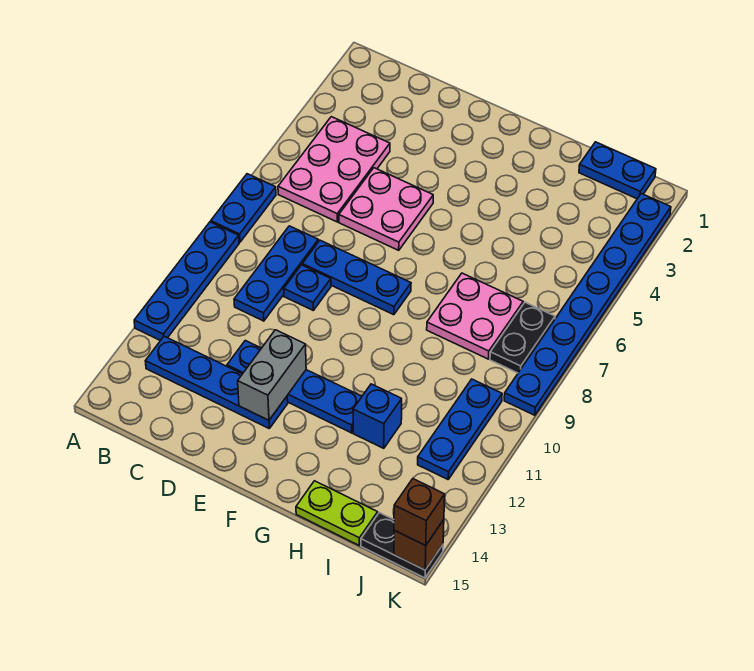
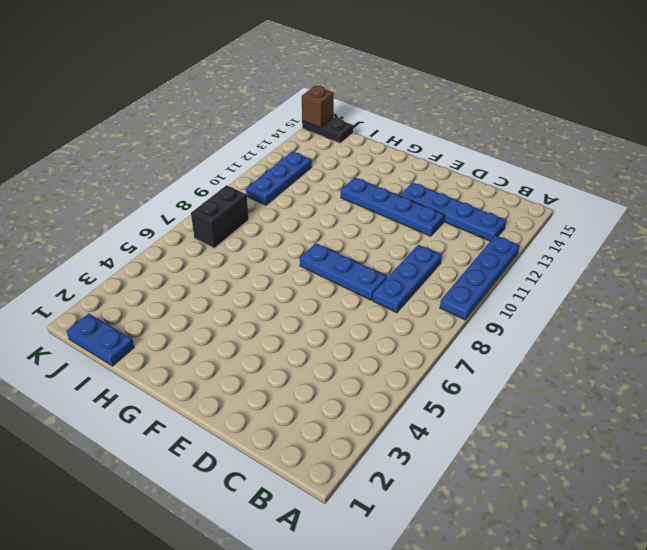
black 1x2 brick [191,185,249,248] -> black 1x2 plate [490,302,555,373]
none -> blue 1x2 plate [211,174,276,242]
none -> pink 2x3 plate [278,117,390,222]
none -> pink 2x2 plate [339,168,433,250]

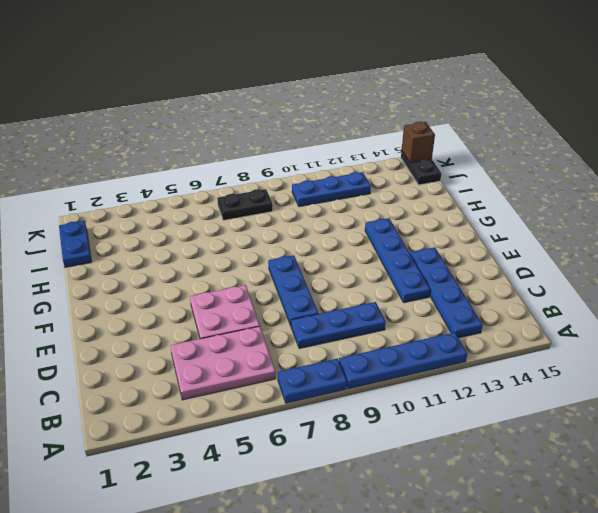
none -> blue 1x1 plate [284,265,331,310]
none -> pink 2x2 plate [427,273,523,359]
none -> blue 1x1 brick [353,384,402,448]

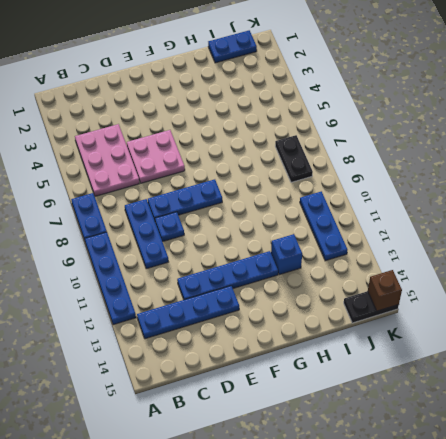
none -> pink 2x2 plate [427,273,523,359]
none -> lime 1x2 plate [296,481,378,546]
none -> blue 1x8 plate [504,194,671,415]

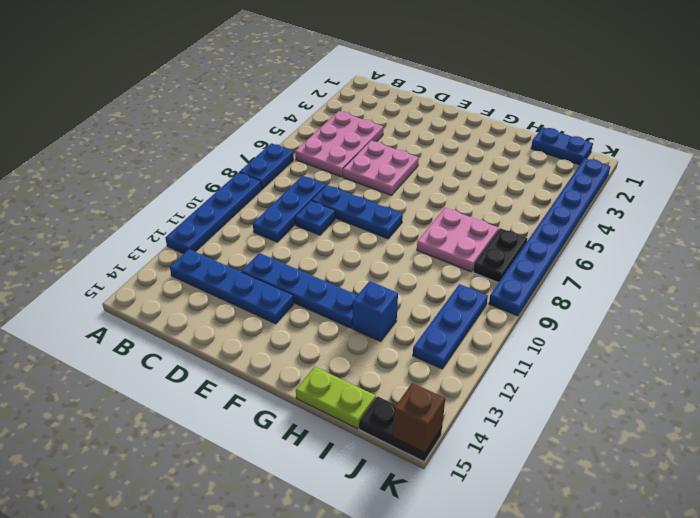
none -> grey 1x2 brick [238,330,306,420]
none -> brown 1x1 brick [394,479,445,545]

